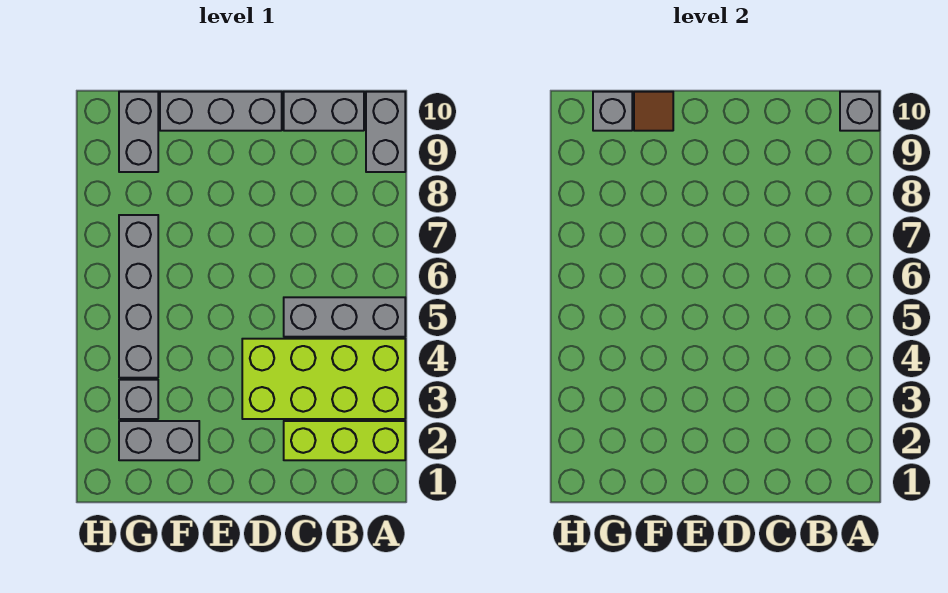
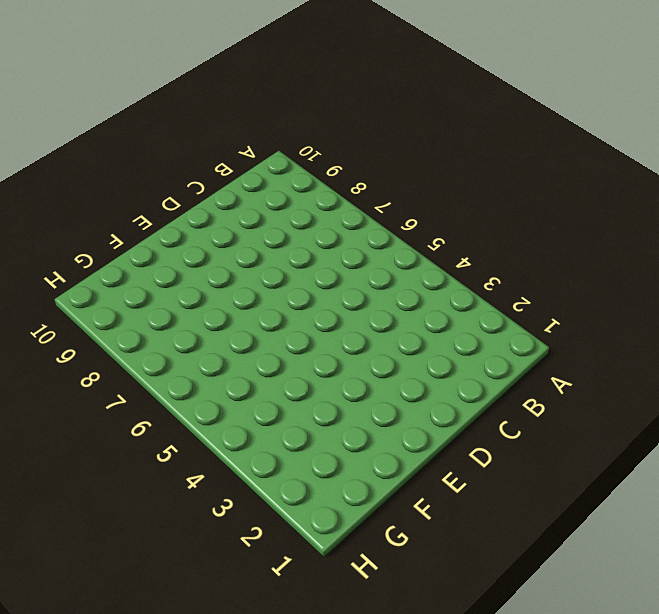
none -> lime 1x3 brick [284,421,405,460]
none -> lime 2x4 brick [242,339,405,419]
none -> grey 1x3 brick [284,297,405,337]

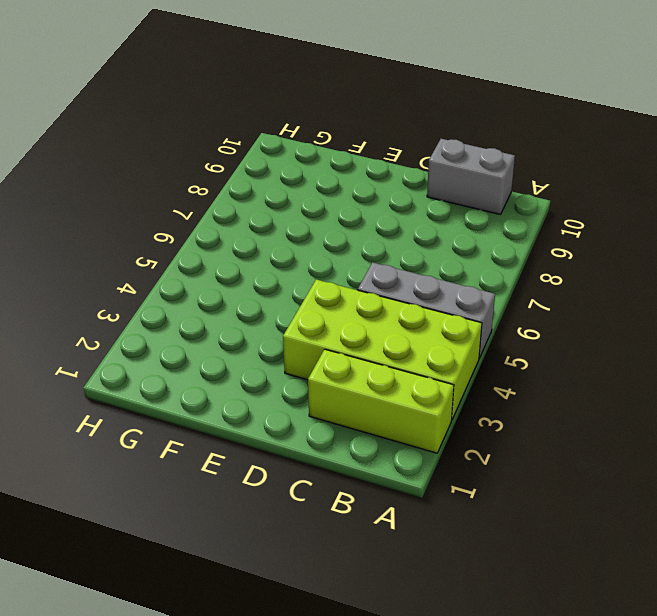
none -> grey 1x2 brick [366,92,405,172]
none -> grey 1x3 brick [160,92,282,131]
none -> grey 1x2 brick [119,421,199,460]

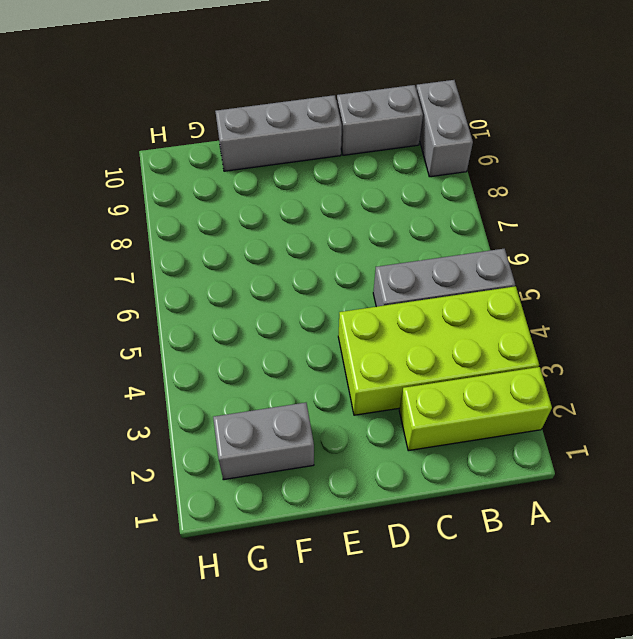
none -> grey 1x1 brick [119,380,158,419]
none -> grey 1x4 brick [119,215,158,378]
none -> grey 1x2 brick [119,92,158,172]

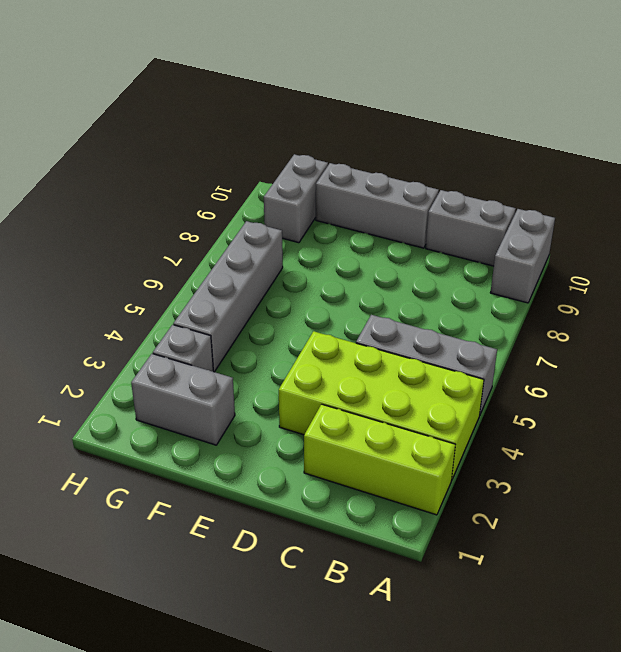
none -> grey 1x1 brick [840,92,879,131]
none -> brown 1x1 tile [634,92,673,131]
none -> grey 1x1 brick [593,92,632,131]

